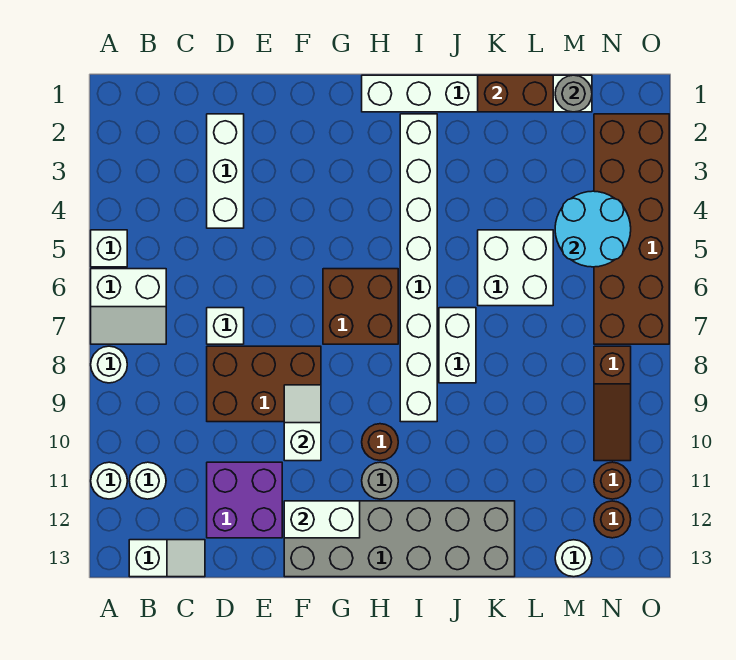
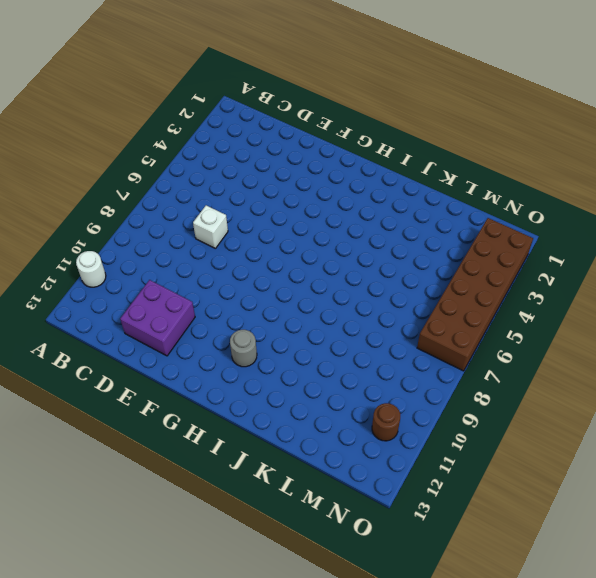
none -> white 1x1 brick [91,230,127,267]
none -> white 2x2 slope [91,269,166,344]
none -> white 1x1 round brick [91,346,127,383]

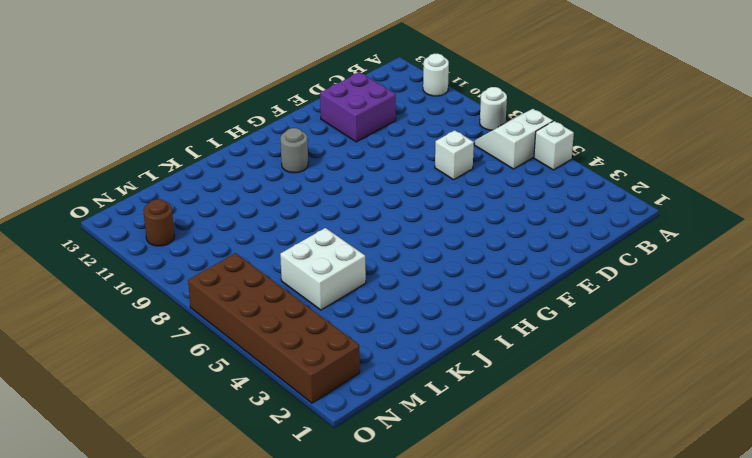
none -> white 1x1 round brick [129,462,166,499]
none -> white 1x2 slope [129,540,205,577]
none -> white 1x3 brick [207,114,244,228]

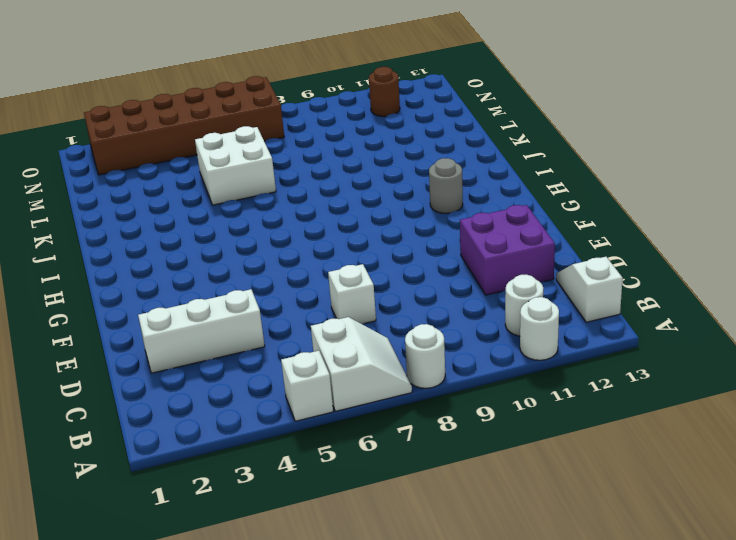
none -> brown 2x3 brick [207,346,321,422]
none -> grey 2x6 brick [284,501,515,577]
none -> brown 2x2 brick [323,269,398,344]

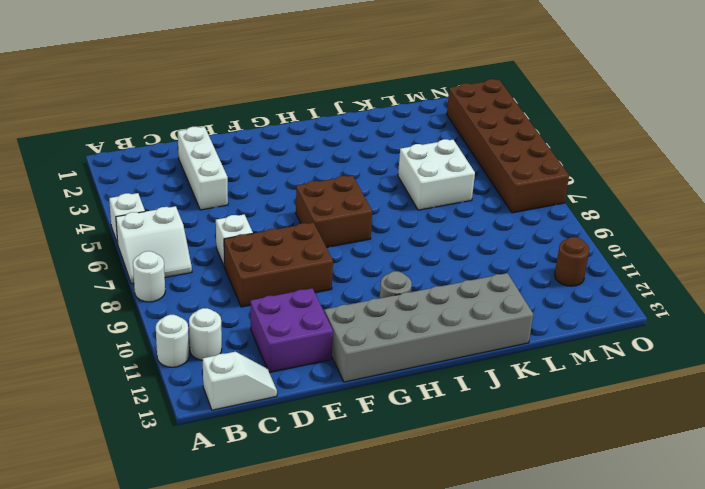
none -> white 1x6 brick [362,75,592,112]
none -> brown 1x1 round brick [362,424,398,460]
none -> white 1x8 brick [400,114,437,422]

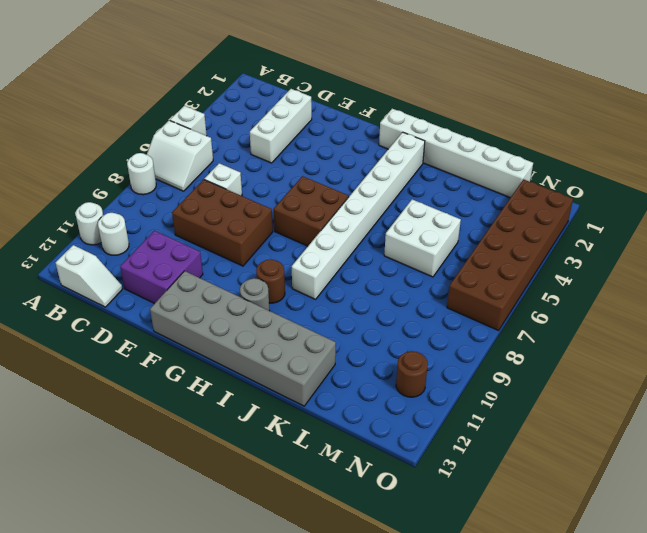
none -> white 1x2 brick [439,308,476,383]
none -> white 1x1 round brick [555,540,592,577]
none -> brown 1x3 slope [594,346,631,461]

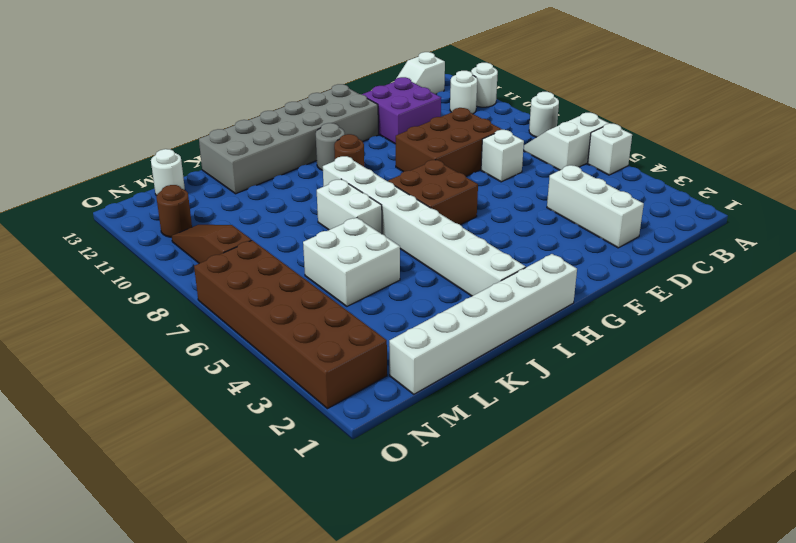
none -> brown 1x1 round brick [594,501,631,538]
none -> white 1x2 slope [284,385,321,461]
none -> white 1x2 brick [284,501,360,538]

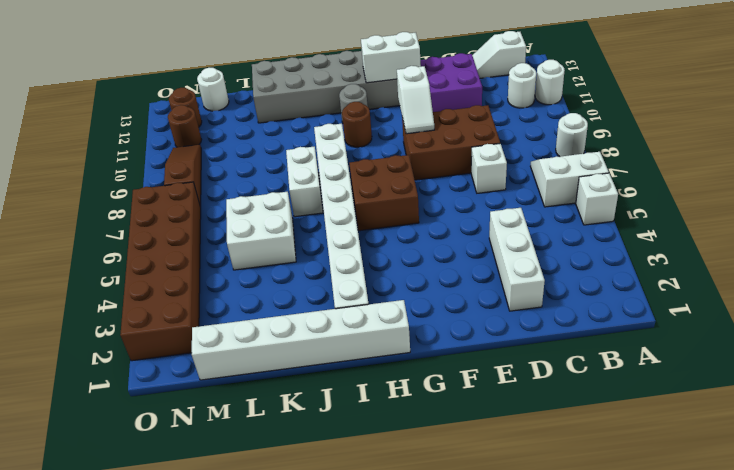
none -> brown 1x2 brick [478,75,553,112]
none -> grey 1x1 round brick [555,75,592,112]
none -> cyan 2x2 round brick [555,191,631,267]

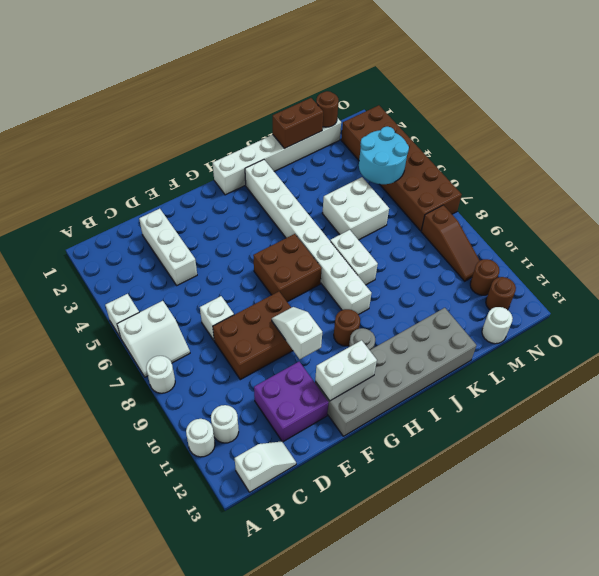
brown 1x1 round brick [316,91,339,127] -> grey 1x1 round brick [555,75,592,112]

